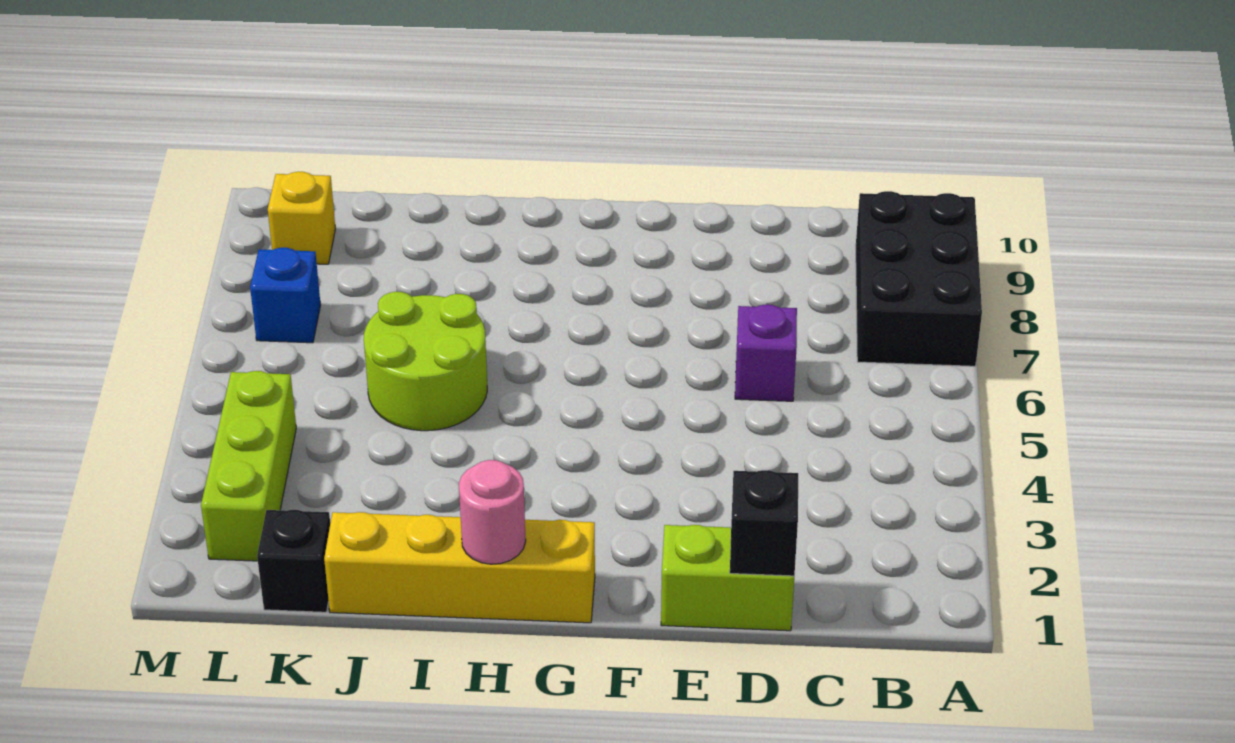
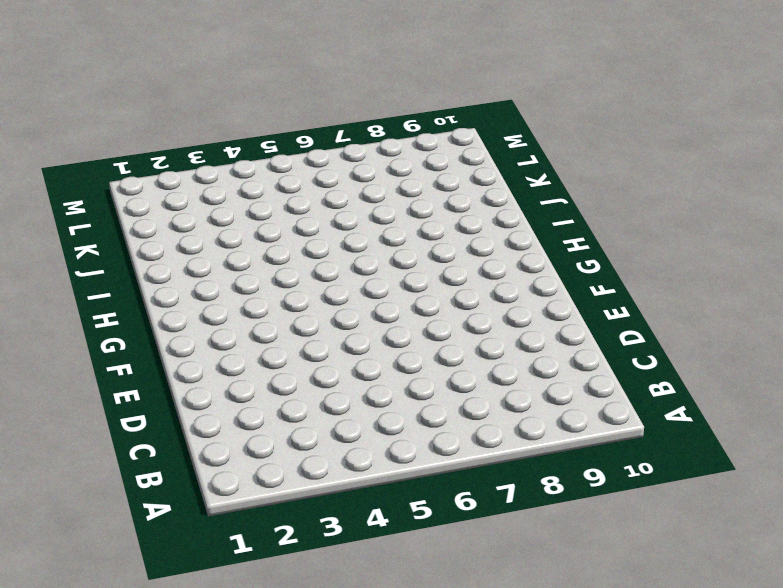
none -> black 2x3 brick [856,191,982,366]
none -> lime 1x2 brick [661,525,794,631]

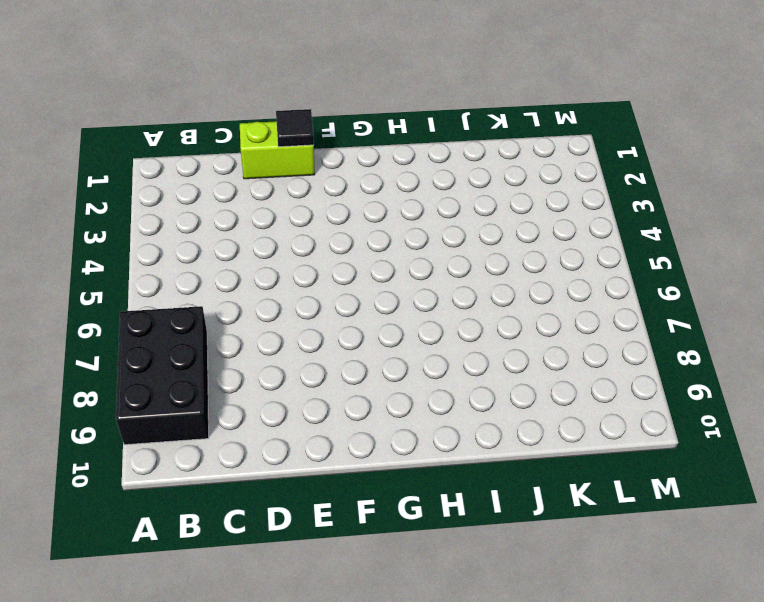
black 1x1 tile [276,109,314,147] -> none
none -> purple 1x1 brick [735,305,797,401]
none -> yellow 1x4 brick [324,512,595,623]

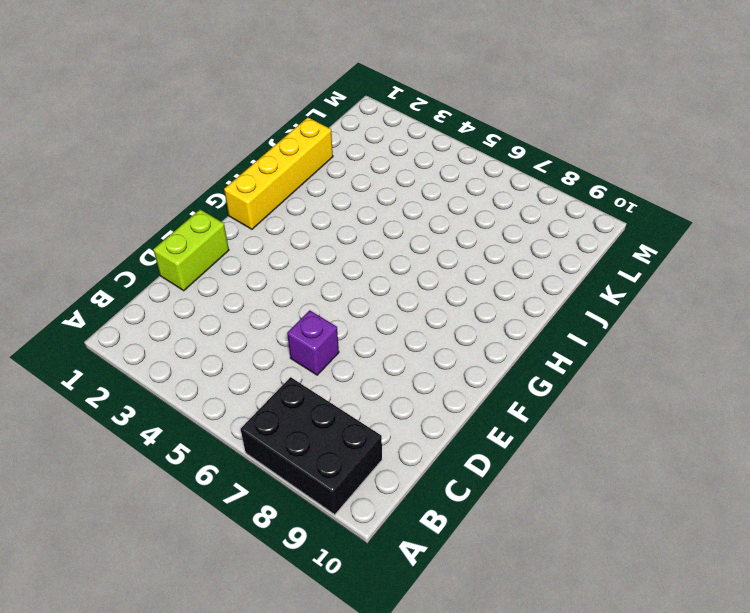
none -> lime 2x2 round brick [364,292,487,431]
none -> black 1x1 brick [257,510,330,612]

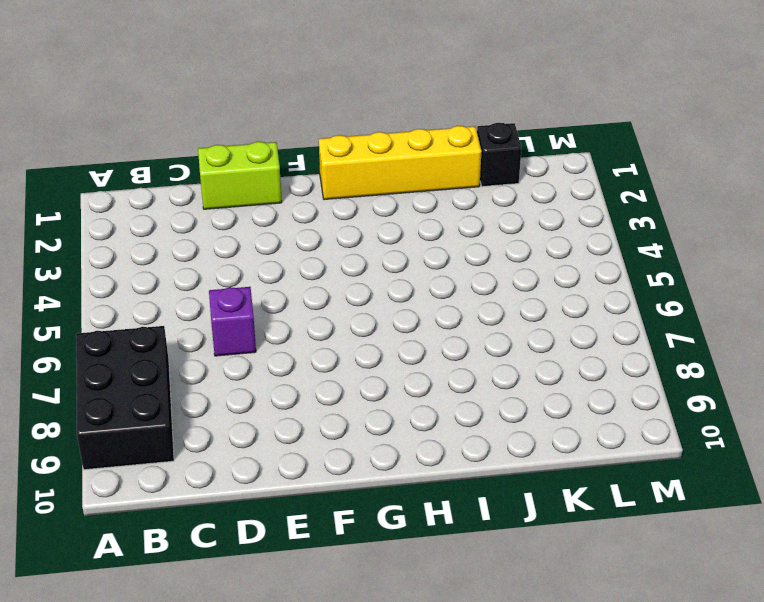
none -> lime 2x2 round brick [364,292,487,431]
none -> lime 1x3 brick [201,371,296,561]

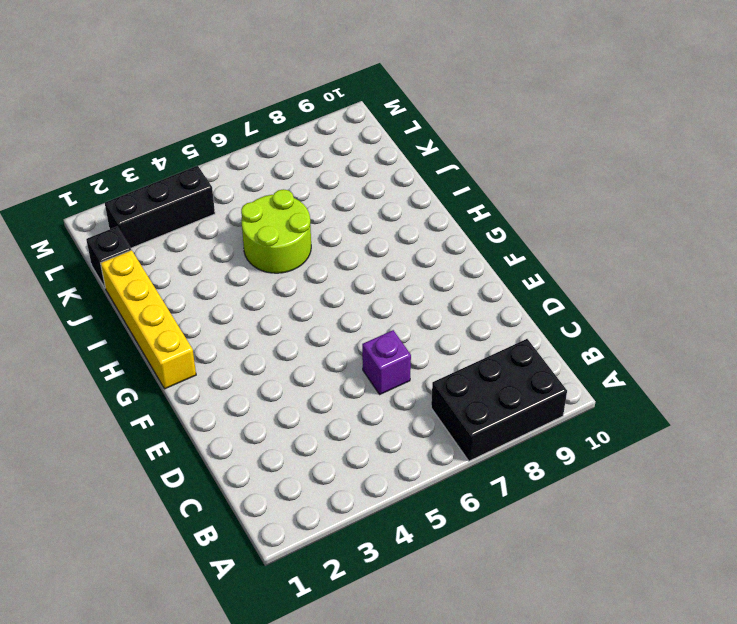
black 1x3 brick [105,166,215,248] -> lime 1x3 brick [201,371,296,561]
none -> lime 1x2 brick [661,525,794,631]
none -> blue 1x1 brick [250,248,321,343]

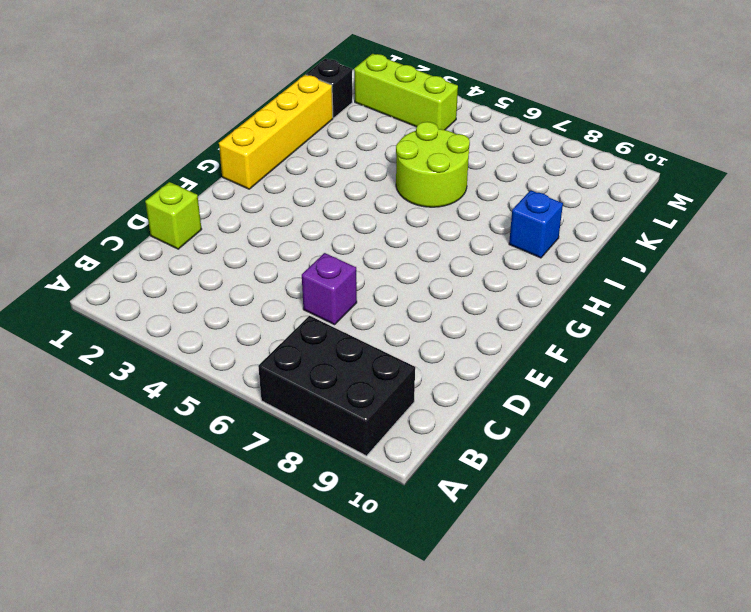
lime 1x1 brick [145,182,202,249] -> lime 1x2 brick [661,525,794,631]
blue 1x1 brick [509,190,563,258] -> blue 1x1 brick moved to [250,248,321,343]
none -> yellow 1x1 brick [268,172,335,264]
none -> black 1x1 brick [730,470,798,576]

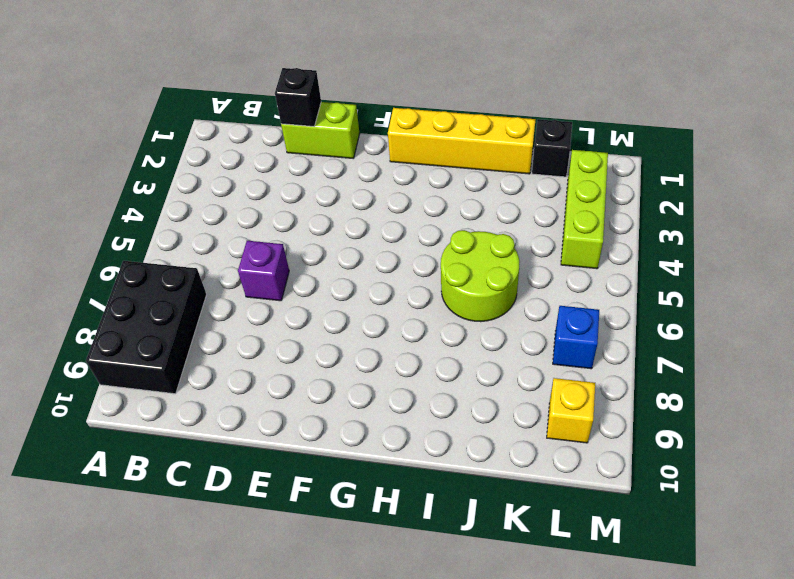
none -> pink 1x1 round brick [459,460,526,564]

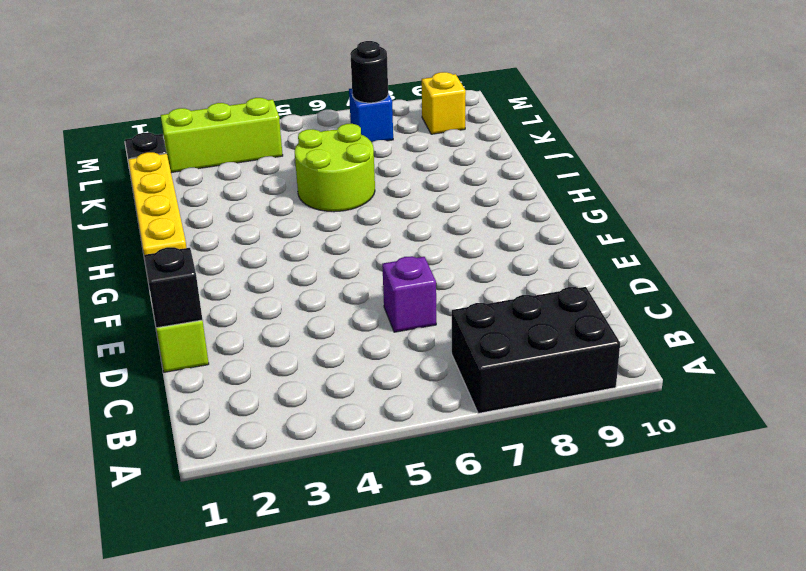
black 1x1 round brick [350,41,388,103] -> none
none -> pink 1x1 round brick [459,460,526,564]

